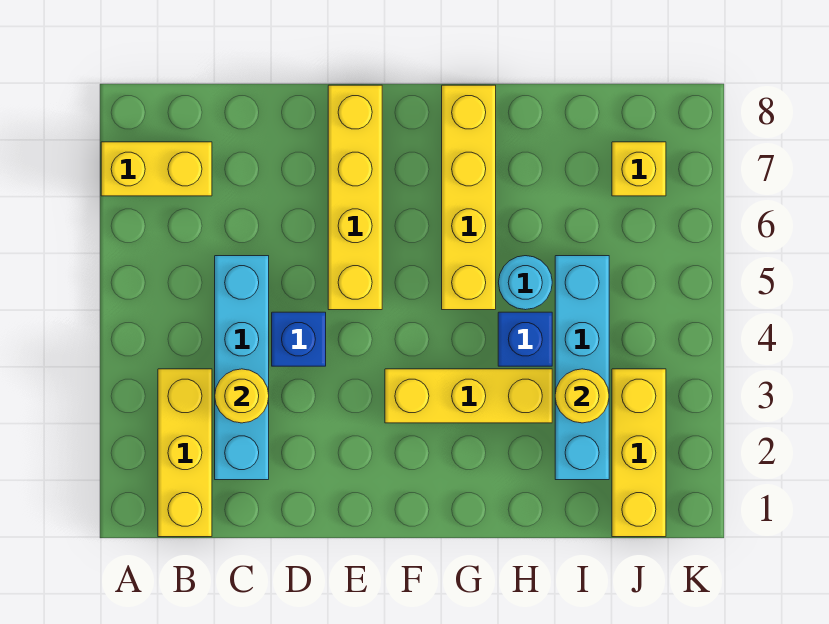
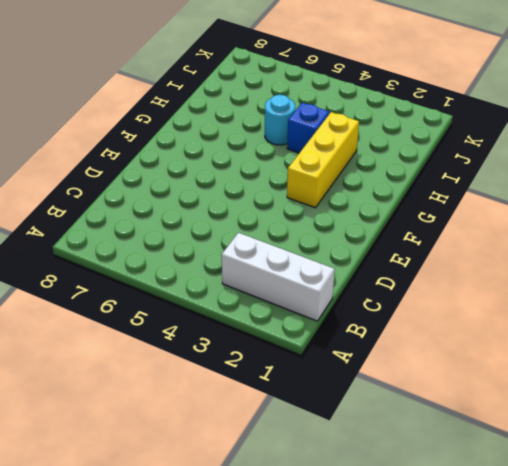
white 1x3 brick [222,233,335,321] -> yellow 1x3 brick [158,369,212,537]
none -> yellow 1x2 brick [101,142,212,196]
none -> cyan 1x4 brick [215,256,269,480]
none -> blue 1x1 brick [272,312,326,366]

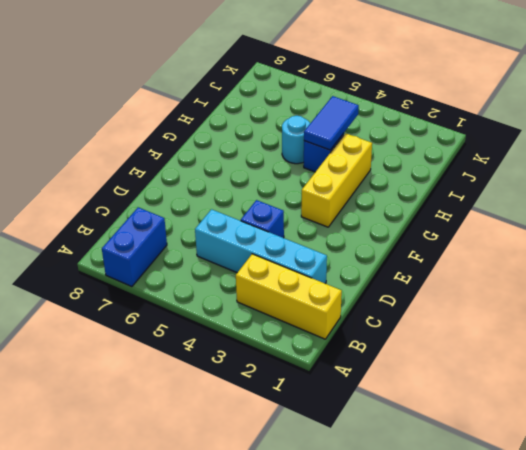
blue 1x2 brick [102,207,167,287] -> yellow 1x2 brick [101,142,212,196]
blue 1x2 tile [304,96,359,150] -> none
none -> yellow 1x4 brick [328,85,382,310]
none -> yellow 1x4 brick [442,85,496,310]
none -> cyan 1x4 brick [555,256,609,480]

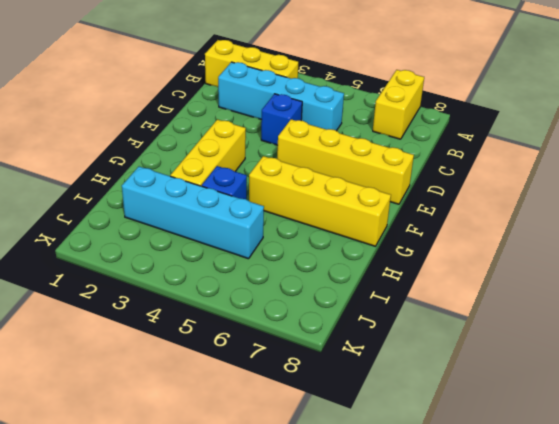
none -> cyan 1x1 round brick [498,256,552,310]
none -> yellow 1x3 brick [612,369,666,537]
none -> yellow 1x1 brick [612,142,666,196]

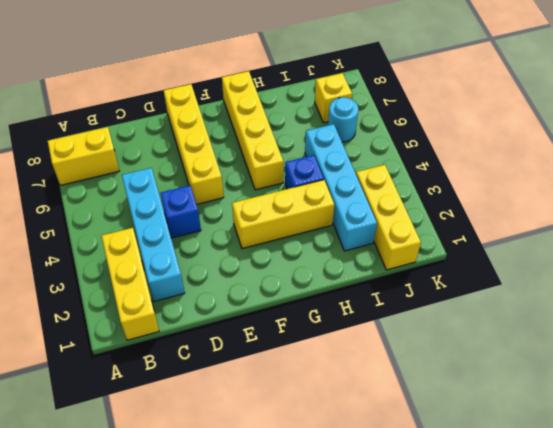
cyan 1x1 round brick [328,97,358,142] -> cyan 1x1 round brick moved to [498,256,552,310]
none -> yellow 1x1 round brick [215,369,269,423]
none -> yellow 1x1 round brick [555,369,609,423]

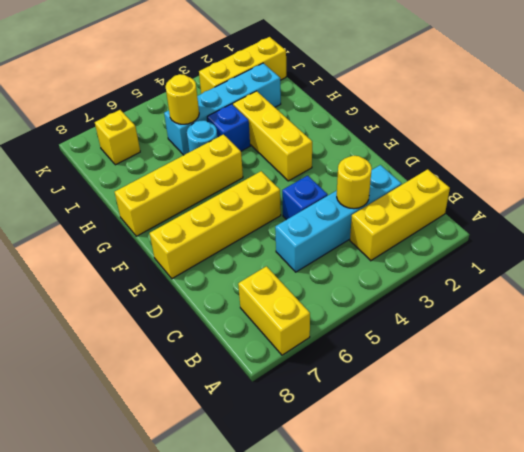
yellow 1x1 round brick [166,74,199,124] -> yellow 1x1 round brick moved to [555,369,609,423]

